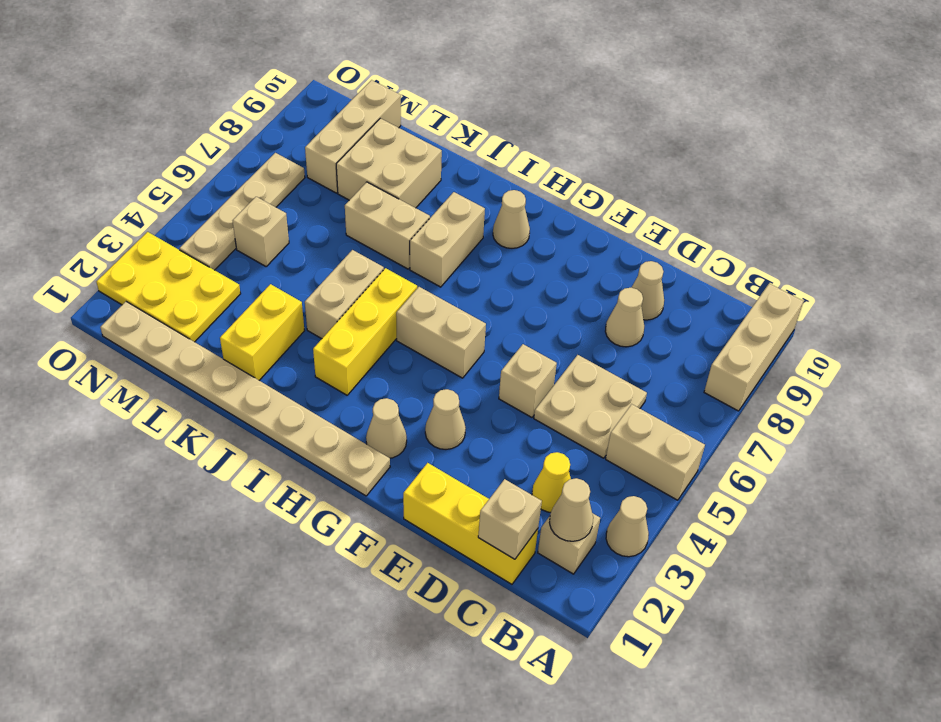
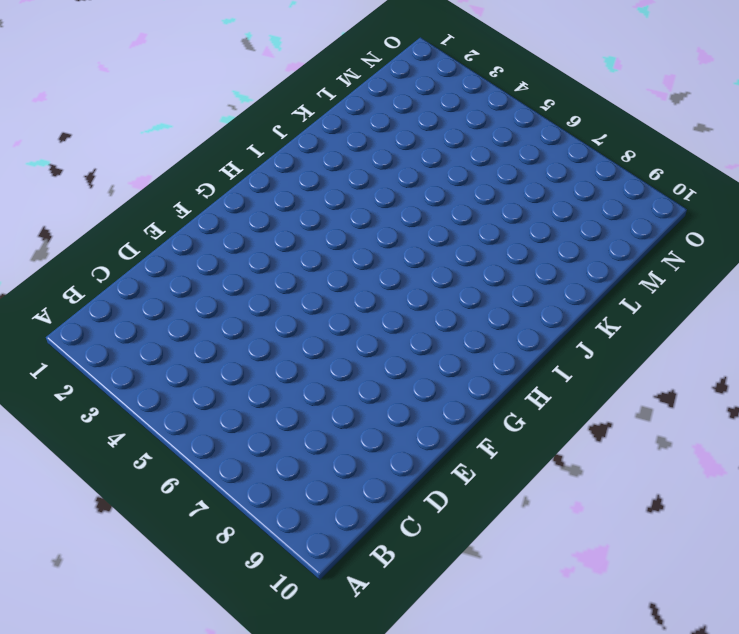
none -> tan 1x1 cone [606,496,649,557]
none -> tan 1x2 brick [606,404,705,500]
none -> tan 1x3 brick [704,284,804,411]

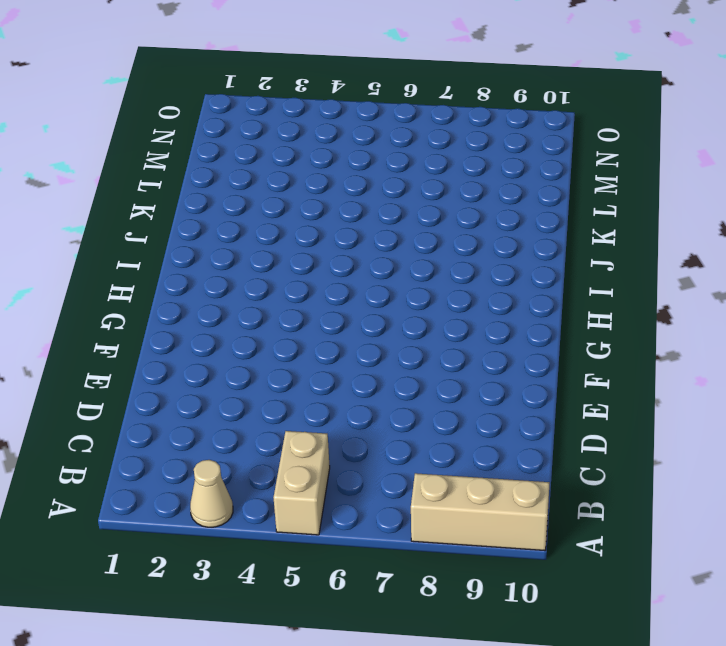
none -> tan 1x1 brick [538,513,600,574]
none -> yellow 1x3 brick [403,463,538,584]
none -> yellow 1x1 cone [532,452,571,512]

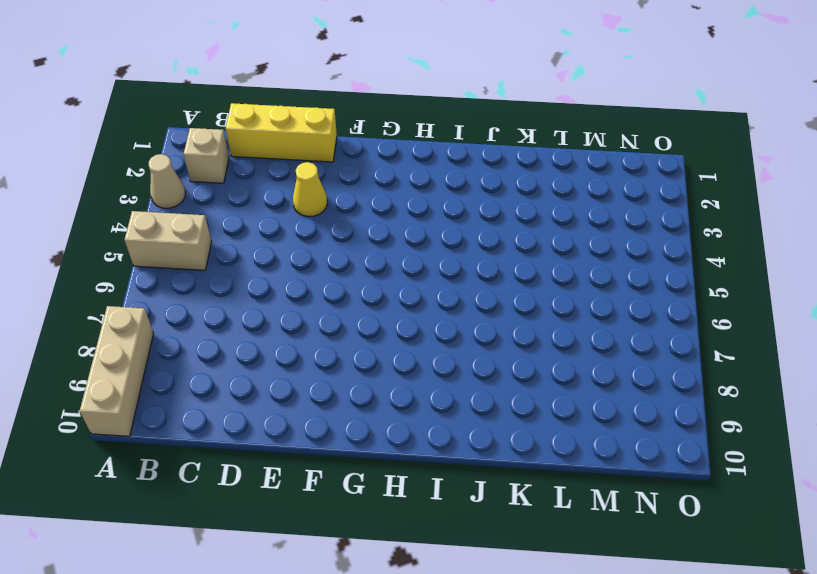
yellow 1x1 cone [293,162,327,217] -> yellow 1x1 cone moved to [532,452,571,512]
none -> tan 2x2 plate [534,355,647,458]
none -> tan 1x1 cone [605,288,644,347]
none -> tan 1x1 cone [631,261,664,320]

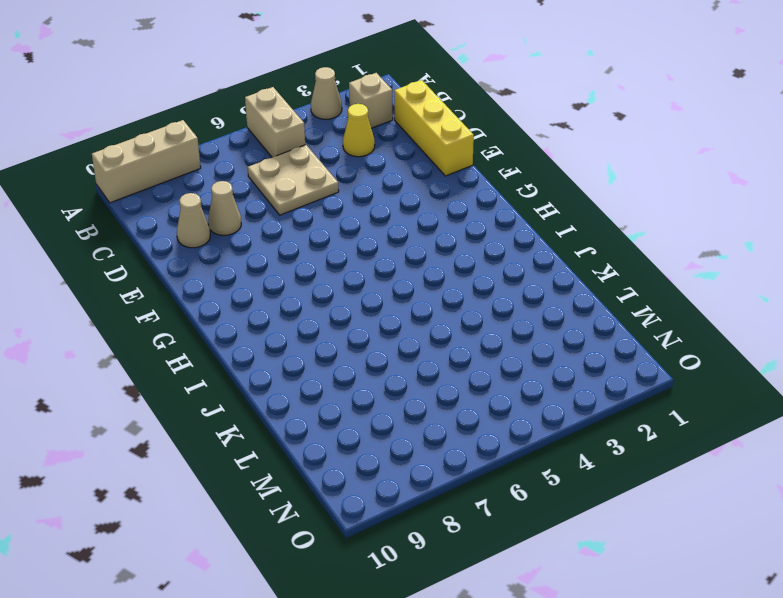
none -> tan 1x1 brick [499,344,557,417]
none -> tan 1x1 cone [425,389,466,449]
none -> tan 1x8 plate [100,302,390,496]

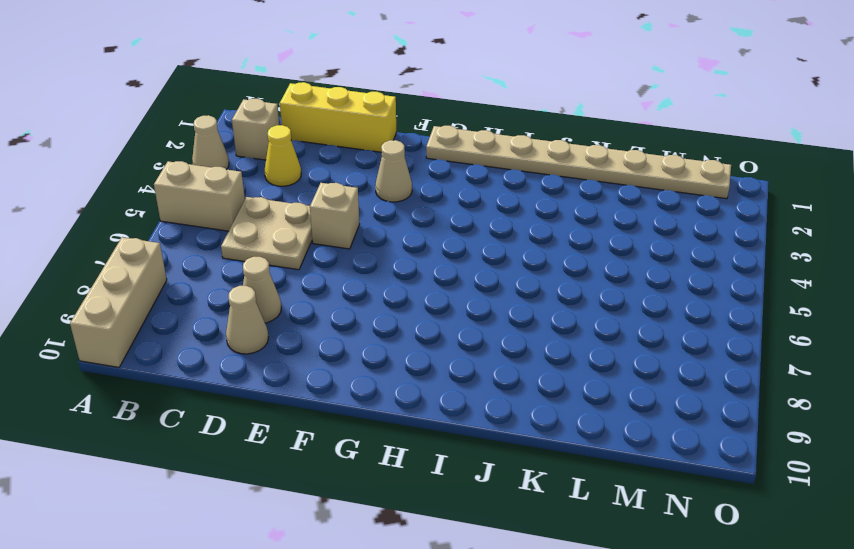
none -> tan 1x1 cone [366,398,407,458]
none -> tan 1x2 brick [396,287,486,378]
none -> tan 1x1 cone [493,190,530,248]

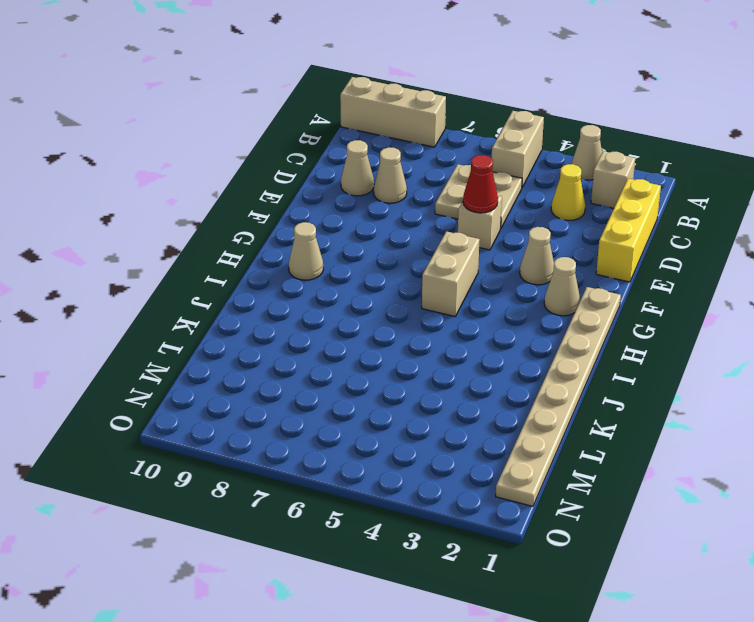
red 1x1 cone [463,155,498,213] -> none
none -> yellow 1x3 brick [313,268,417,395]
none -> tan 1x2 brick [410,192,485,287]
none -> tan 1x2 brick [305,250,384,339]

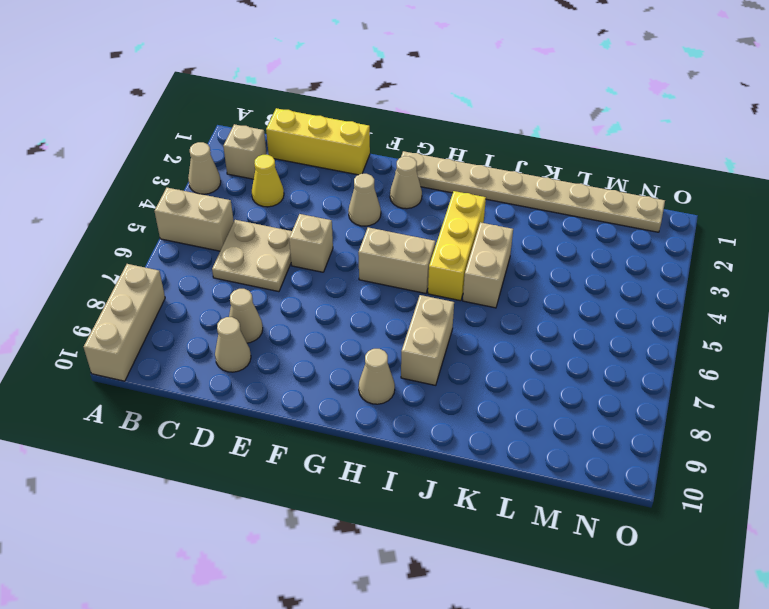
none -> tan 1x2 brick [345,182,430,269]
none -> yellow 1x2 brick [220,284,305,380]
none -> tan 2x2 brick [336,118,442,208]

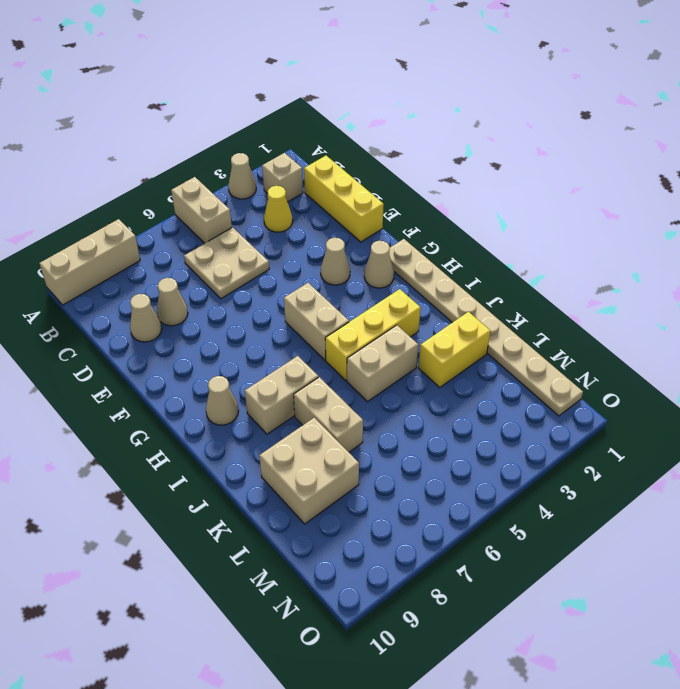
none -> tan 1x1 brick [499,344,557,417]
none -> yellow 2x3 plate [96,232,241,342]
none -> tan 1x1 brick [233,197,289,266]

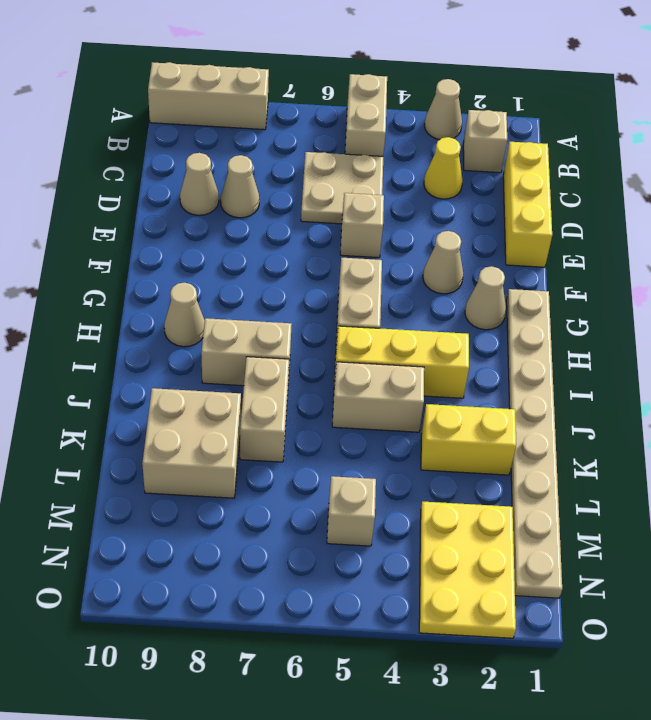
none -> tan 1x3 brick [305,80,401,193]
none -> tan 1x4 plate [179,153,305,270]
none -> tan 1x1 cone [549,478,593,541]

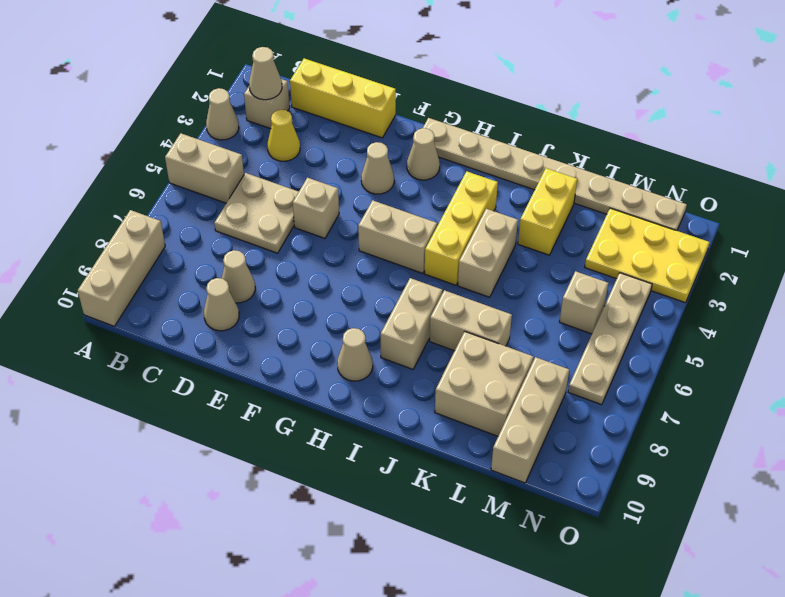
none -> tan 1x1 brick [478,479,542,559]

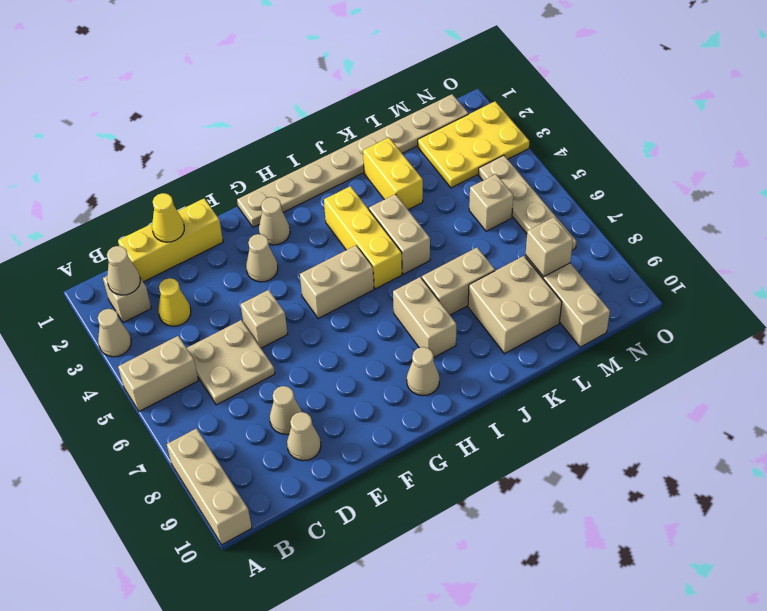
yellow 1x1 cone [152,193,184,242] -> none
tan 1x1 brick [525,217,573,277] -> tan 1x1 brick moved to [478,479,542,559]

